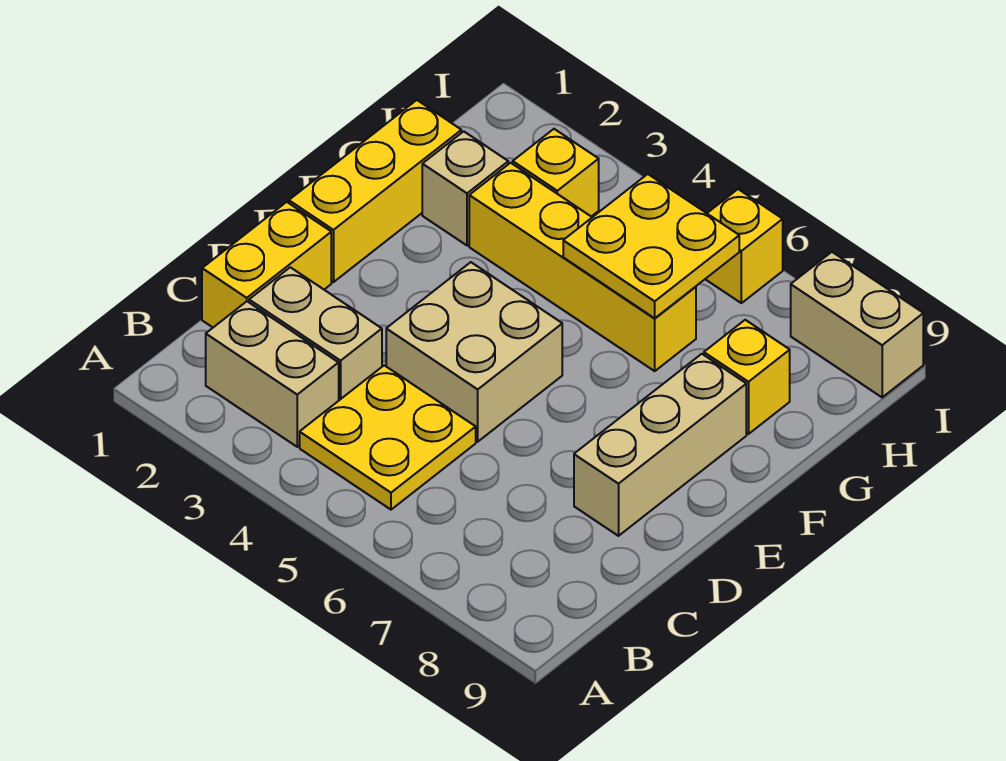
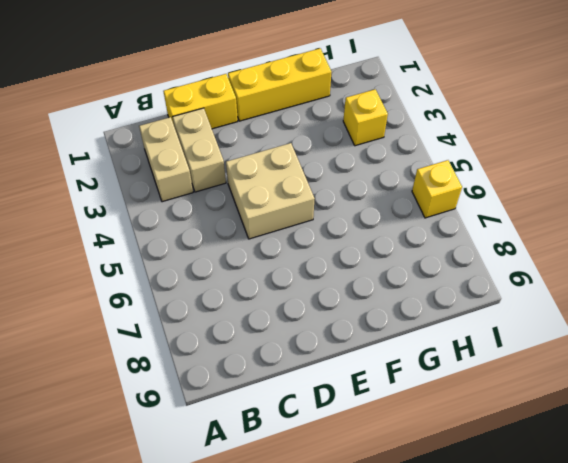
none -> yellow 2x2 plate [300,365,476,510]
none -> tan 1x3 brick [574,354,746,536]
none -> tan 1x1 brick [422,131,508,246]

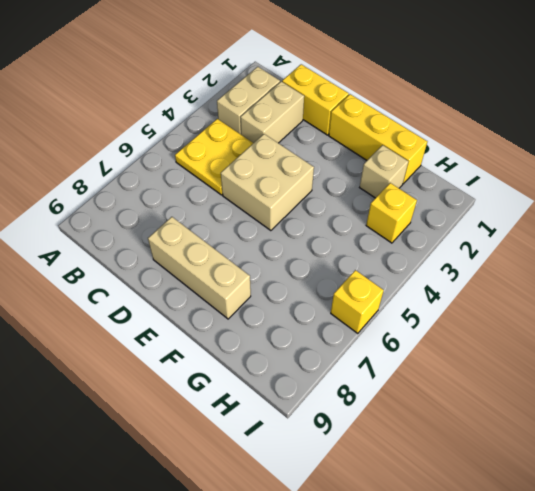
none -> yellow 1x4 brick [469,163,696,371]
none -> yellow 1x1 brick [704,320,790,434]
none -> tan 1x2 brick [791,252,923,397]

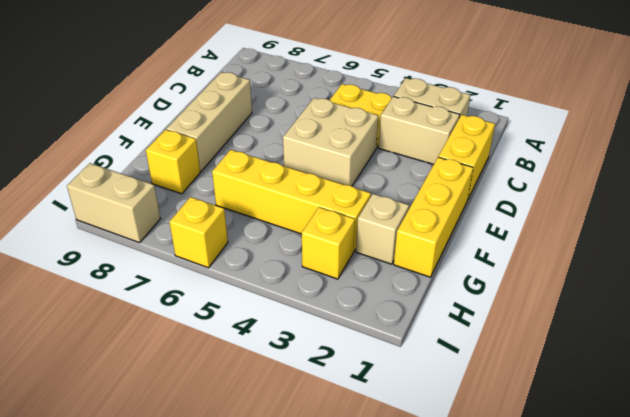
none -> yellow 2x2 plate [563,174,739,318]

